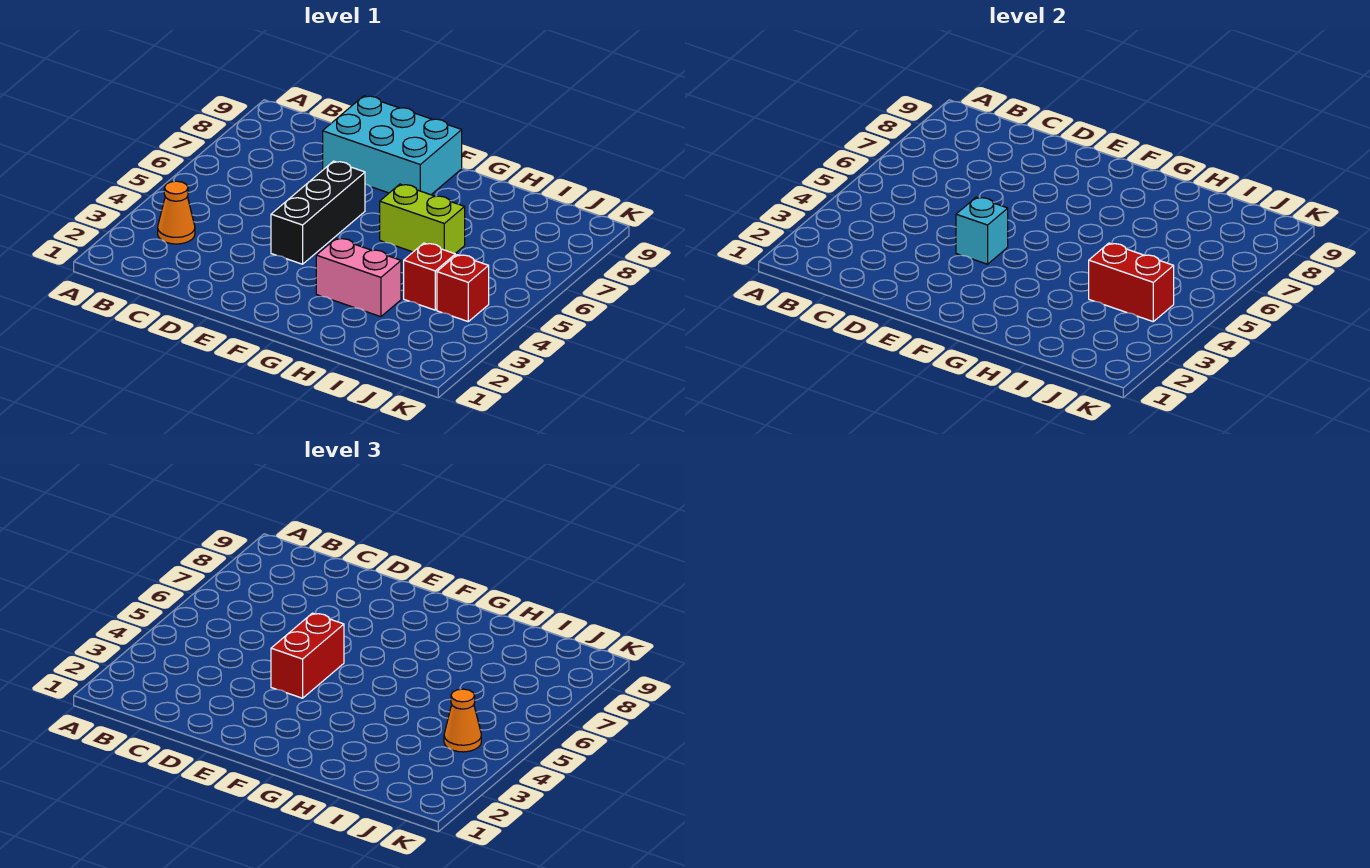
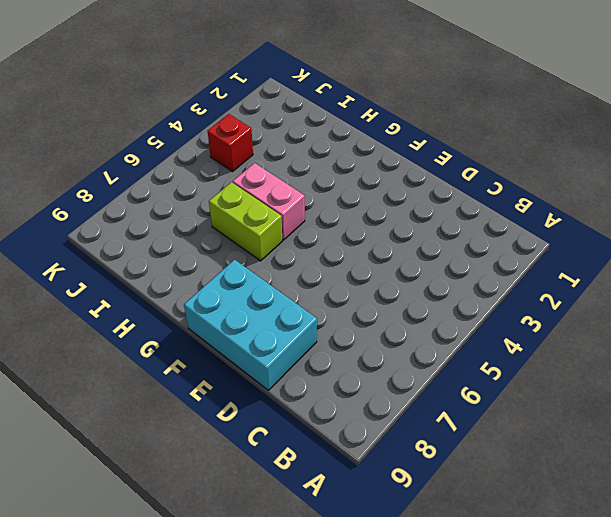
pink 1x2 brick [233,163,305,240] -> pink 1x2 brick moved to [316,238,401,317]
none -> orange 1x1 cone [158,181,195,244]
none -> black 1x3 brick [271,161,365,264]

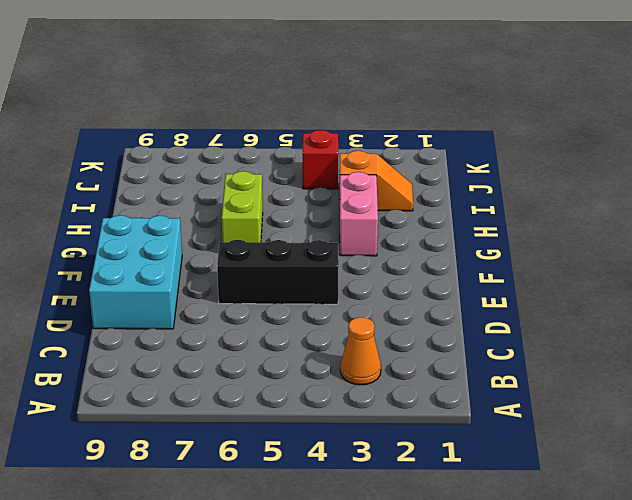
orange 1x2 slope [340,151,413,211] -> none
none -> red 1x1 brick [404,243,455,310]
none -> cyan 1x1 brick [956,197,1008,264]

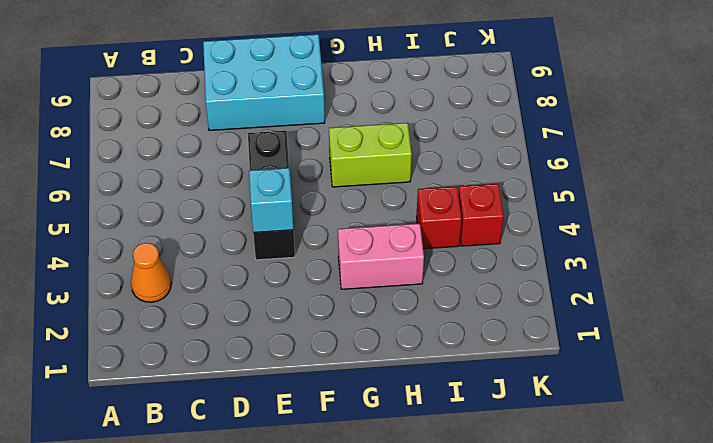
none -> red 1x2 brick [1089,243,1174,321]
none -> red 1x2 brick [271,613,344,698]

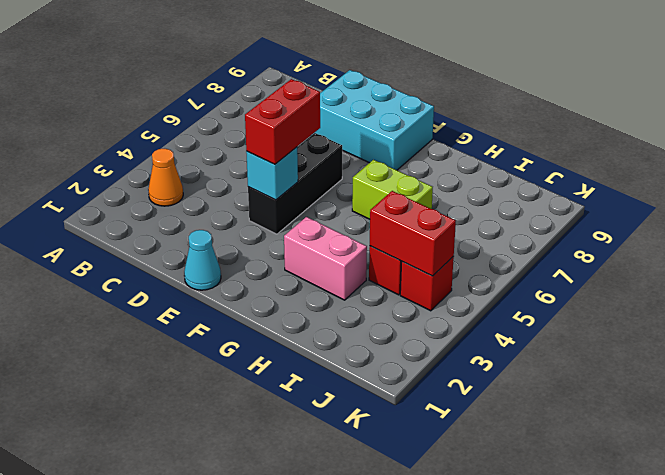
cyan 1x1 cone [184,230,221,290] -> none
none -> orange 1x1 cone [444,689,481,752]

